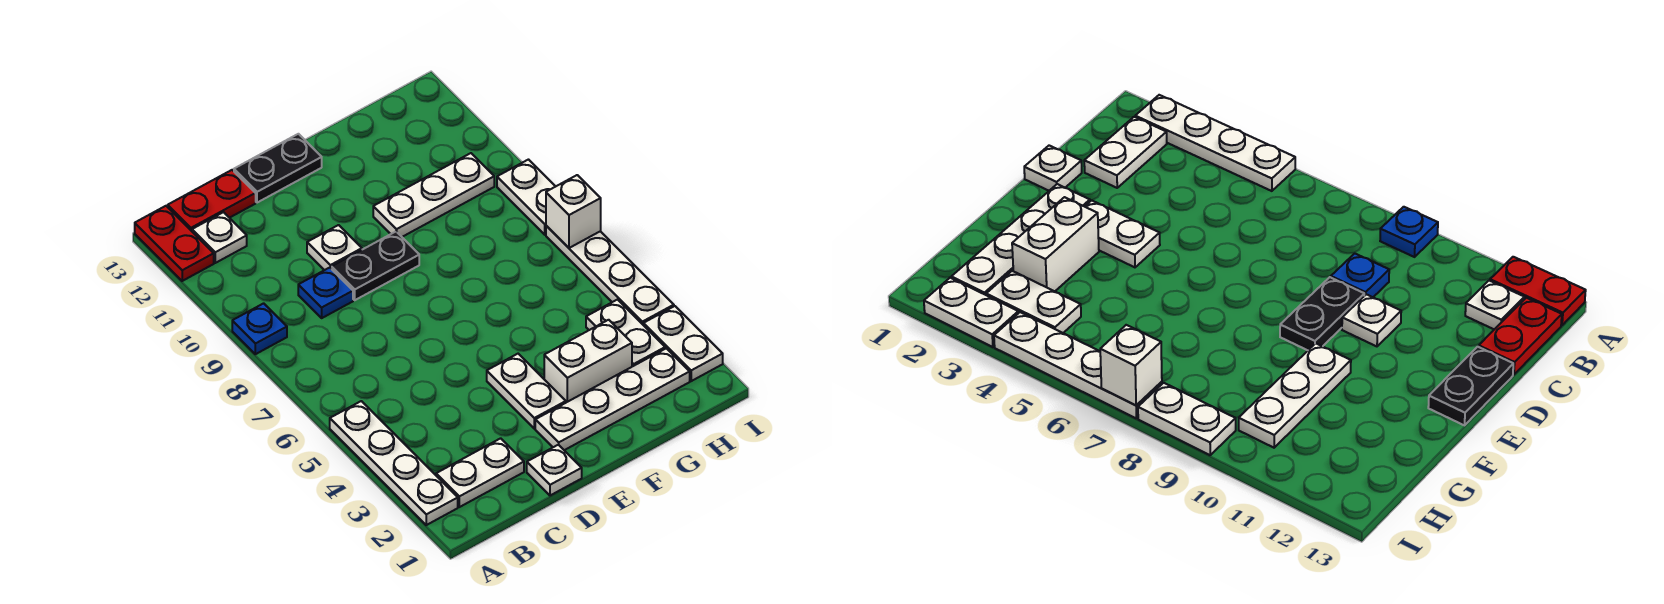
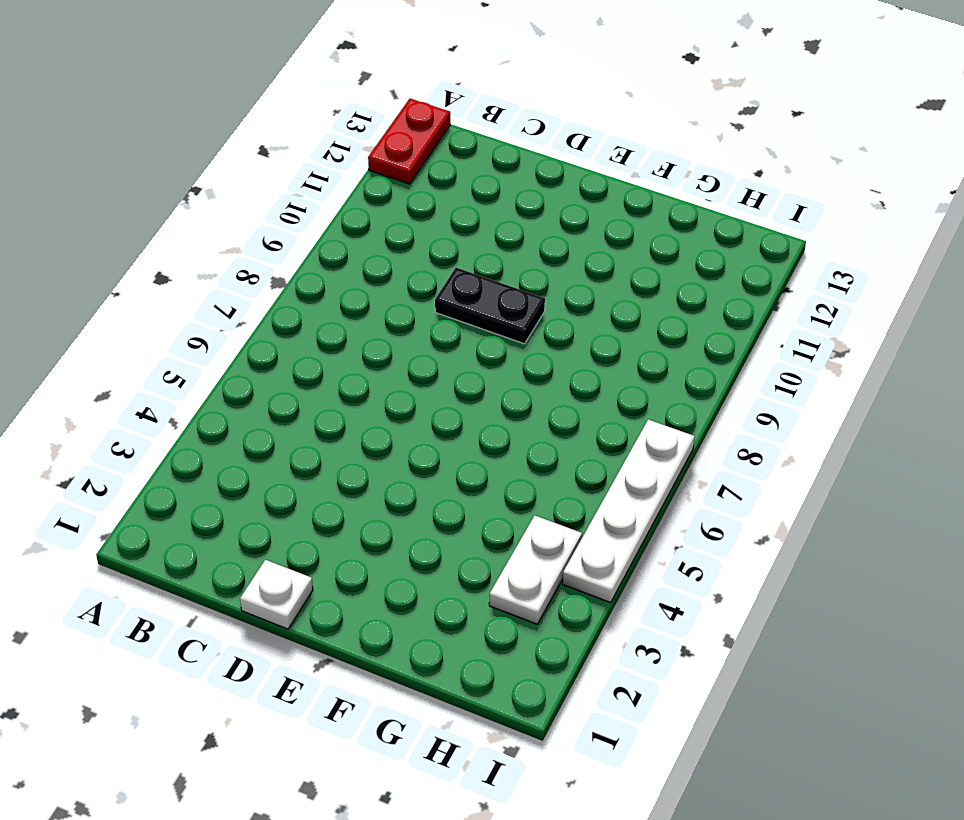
none -> white 1x4 plate [330,401,458,525]
none -> blue 1x1 plate [232,303,287,354]
none -> white 1x2 plate [436,438,524,507]

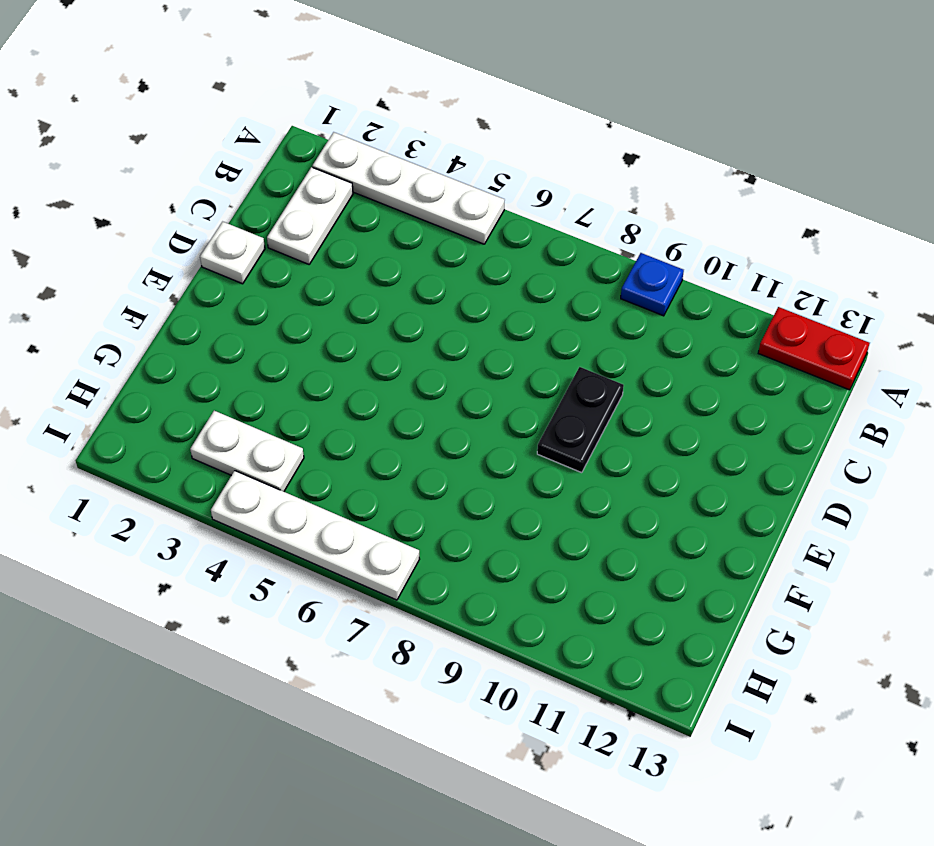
none -> white 1x1 plate [192,212,247,263]
none -> red 1x2 plate [168,170,256,231]
none -> blue 1x1 plate [298,268,353,318]

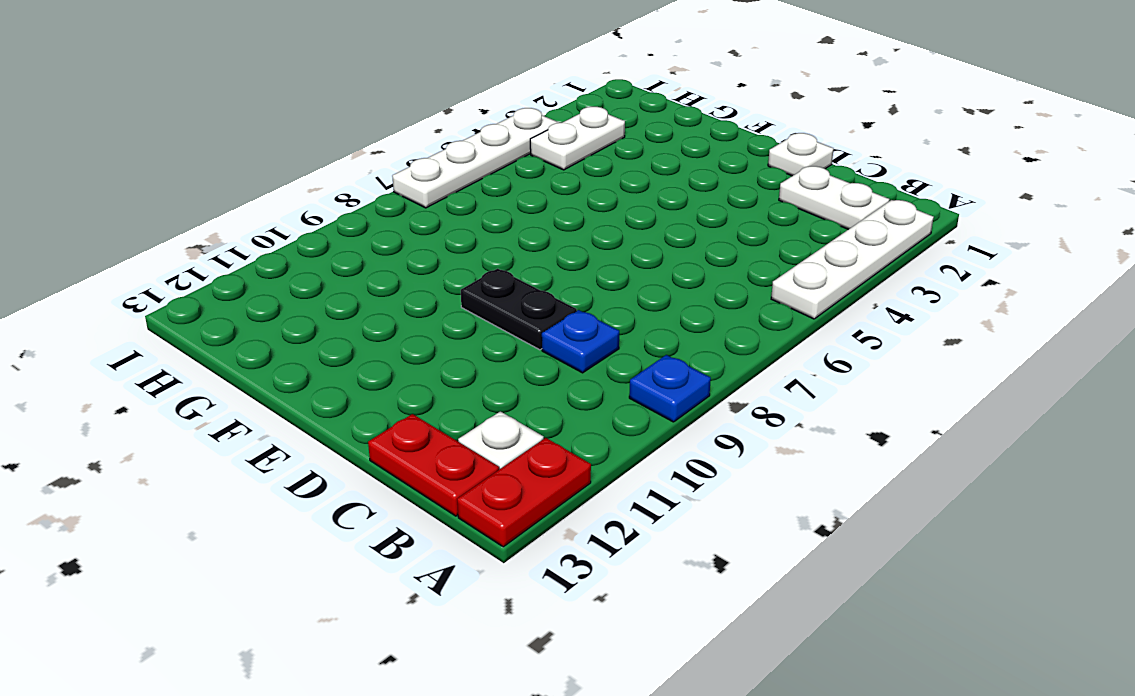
none -> white 1x1 plate [307,225,362,270]
none -> black 1x2 plate [234,134,322,203]
none -> white 1x4 plate [535,348,690,450]

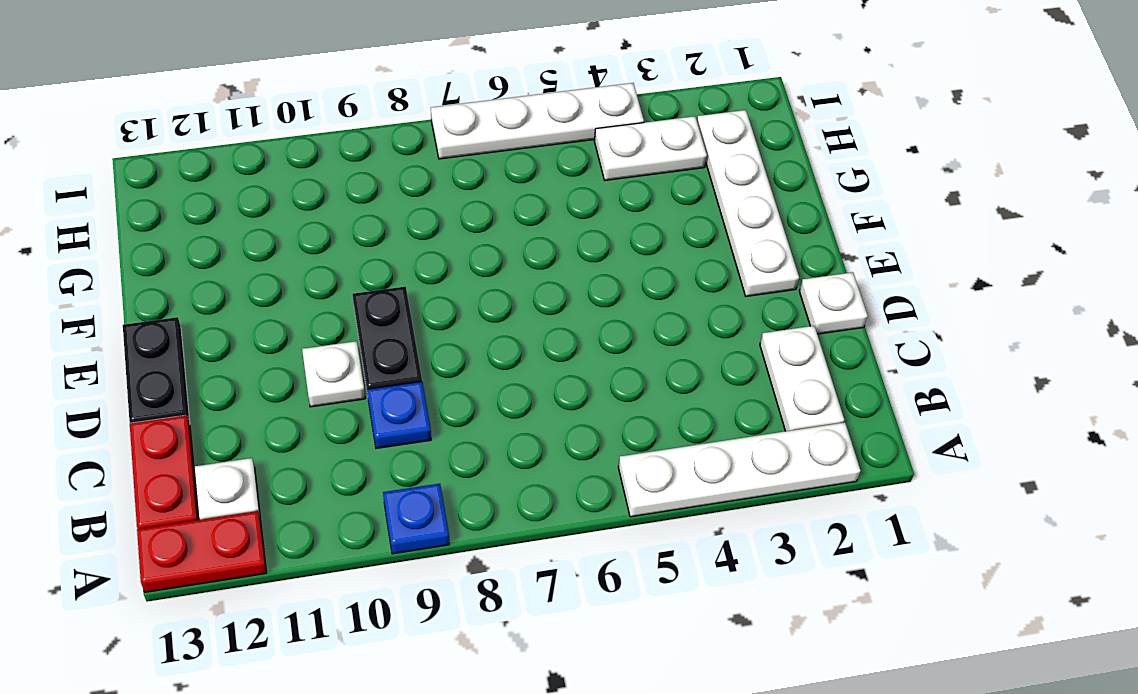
none -> white 1x2 plate [487,354,566,429]
none -> white 1x2 brick [544,320,632,402]
none -> white 1x3 plate [373,153,494,237]

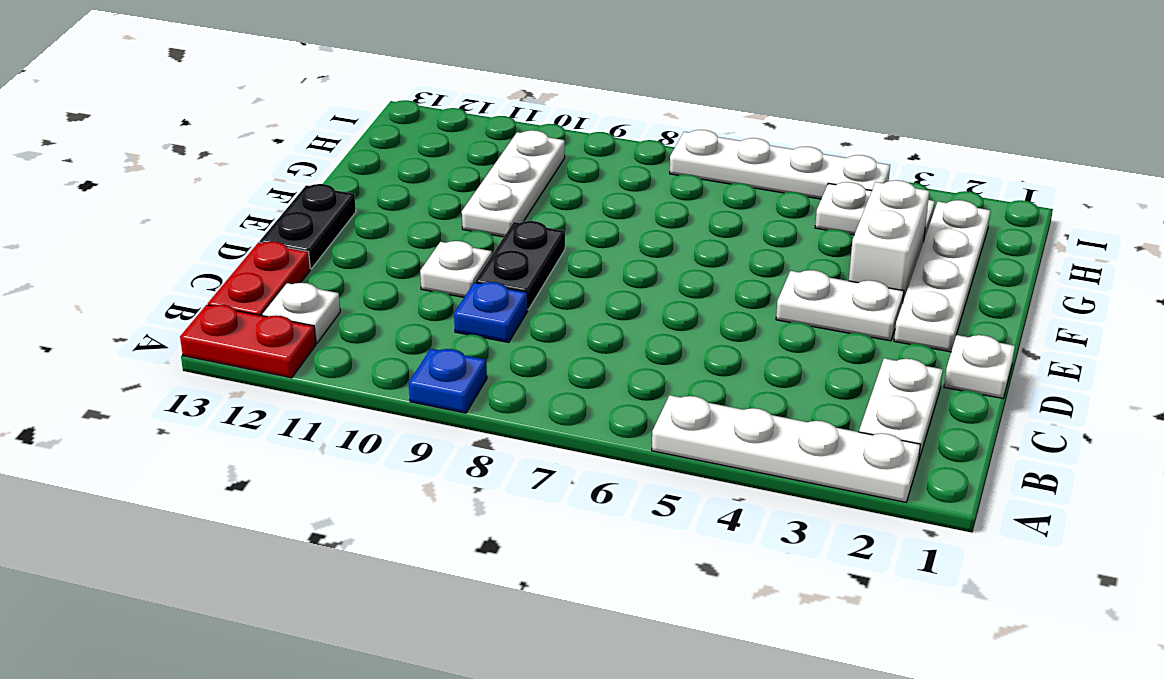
none -> white 1x2 plate [644,306,723,381]
none -> white 1x2 plate [497,160,556,235]
none -> white 1x1 brick [546,175,601,248]

